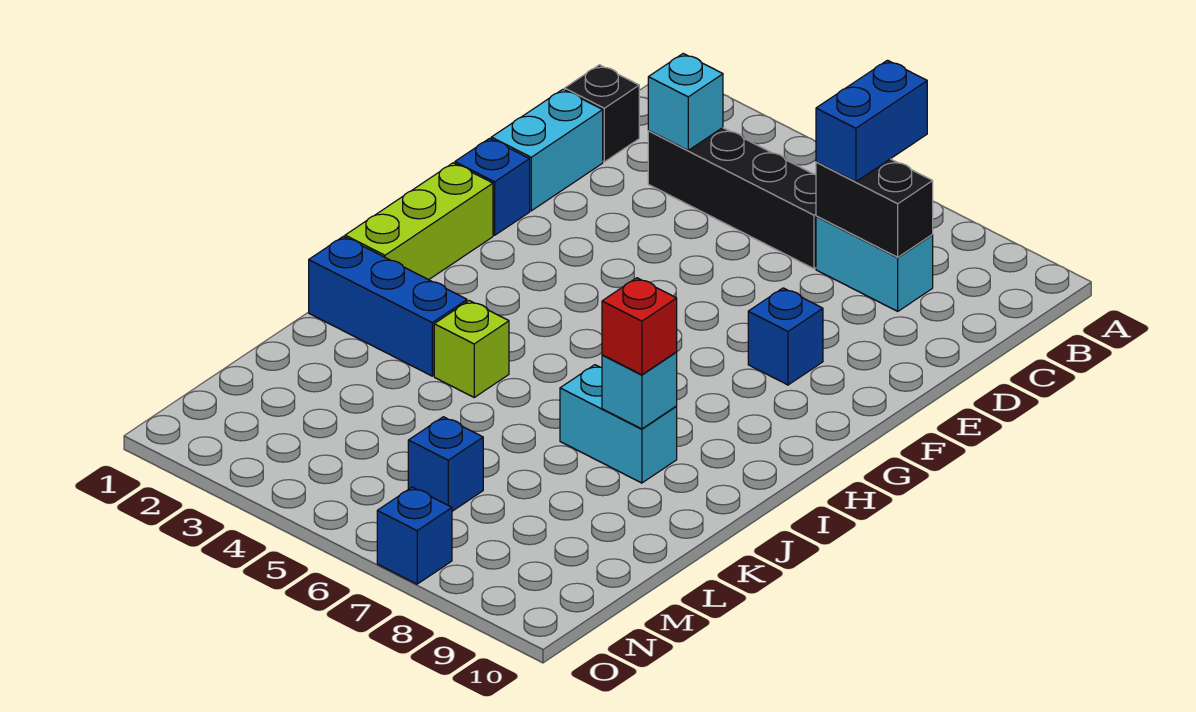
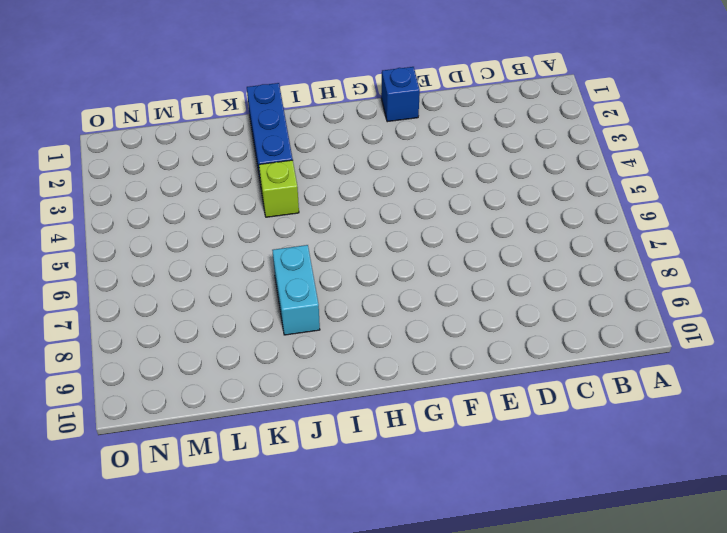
none -> black 1x1 brick [565,65,639,162]
none -> black 1x4 brick [648,128,816,269]
none -> cyan 1x2 brick [816,216,933,311]

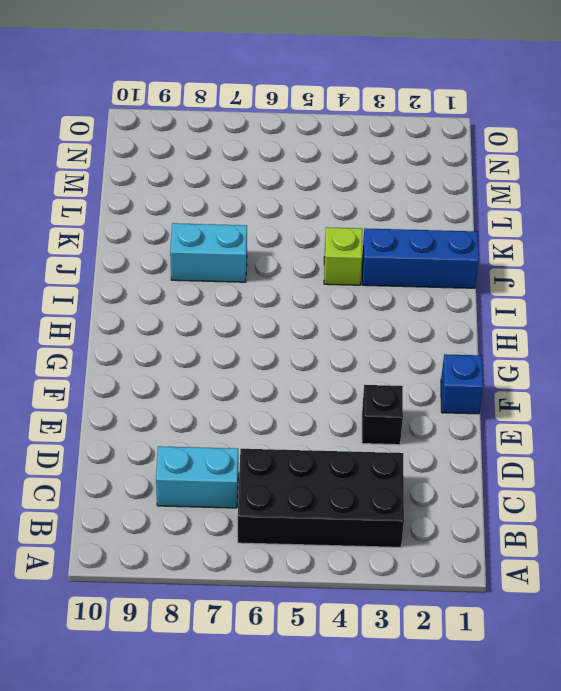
black 2x4 brick [238,449,404,547] -> black 1x4 brick [648,128,816,269]
black 1x1 brick [362,385,403,445] -> black 1x1 brick moved to [565,65,639,162]
none -> cyan 1x2 brick [491,89,603,211]
none -> blue 1x1 brick [748,288,823,385]
none -> lime 1x3 brick [345,163,493,280]

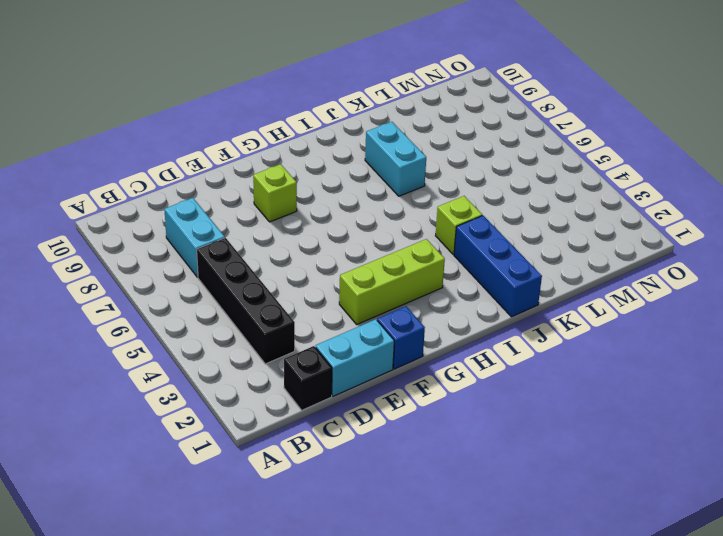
lime 1x3 brick [339,239,445,324] -> lime 1x3 brick moved to [345,163,493,280]
lime 1x1 brick [253,164,297,222] -> blue 1x1 brick [748,288,823,385]
none -> blue 1x1 brick [408,417,483,511]
none -> blue 1x1 brick [377,487,452,584]
none -> cyan 1x1 brick [648,54,723,150]

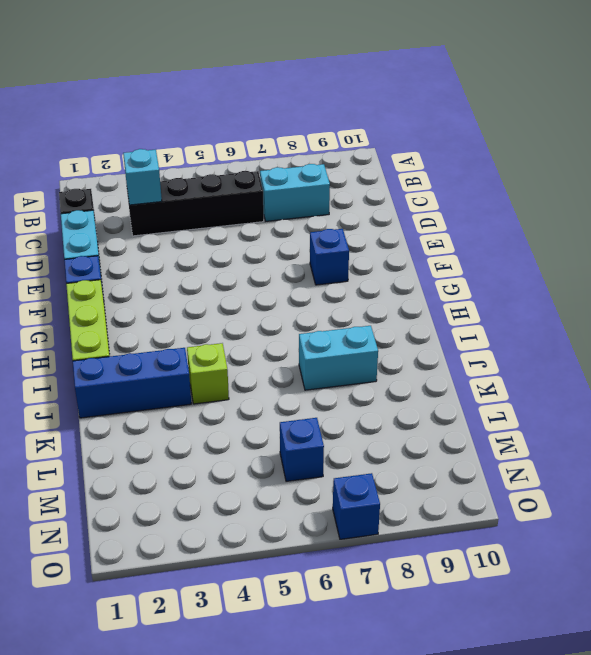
none -> black 1x2 brick [816,159,933,257]
none -> cyan 1x1 brick [602,352,677,429]
none -> blue 1x2 brick [816,60,927,182]

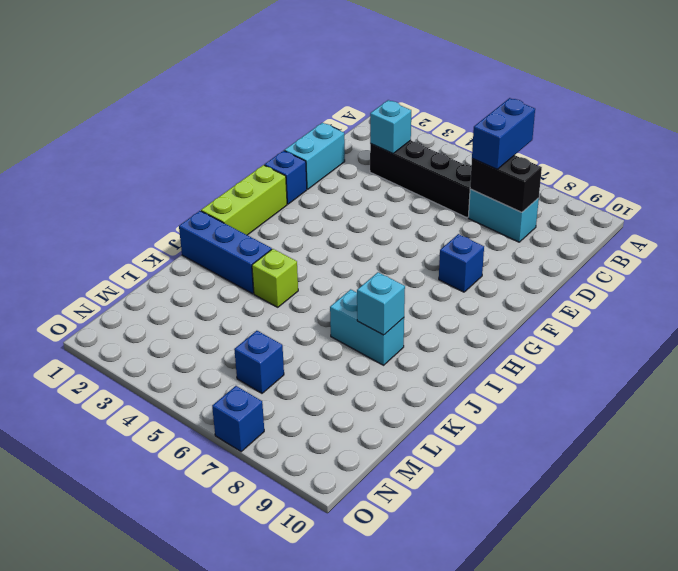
none -> black 1x1 brick [565,65,639,162]
none -> red 1x1 brick [602,278,677,375]

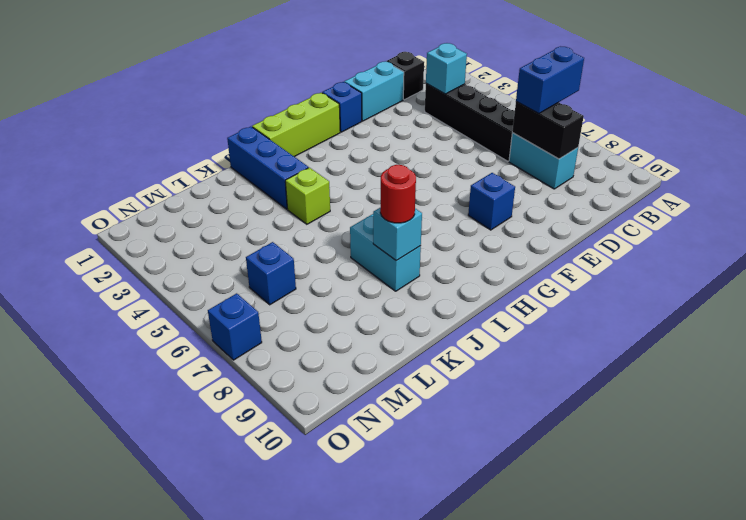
red 1x1 round brick [380,165,416,223] -> red 1x1 brick [602,278,677,375]

